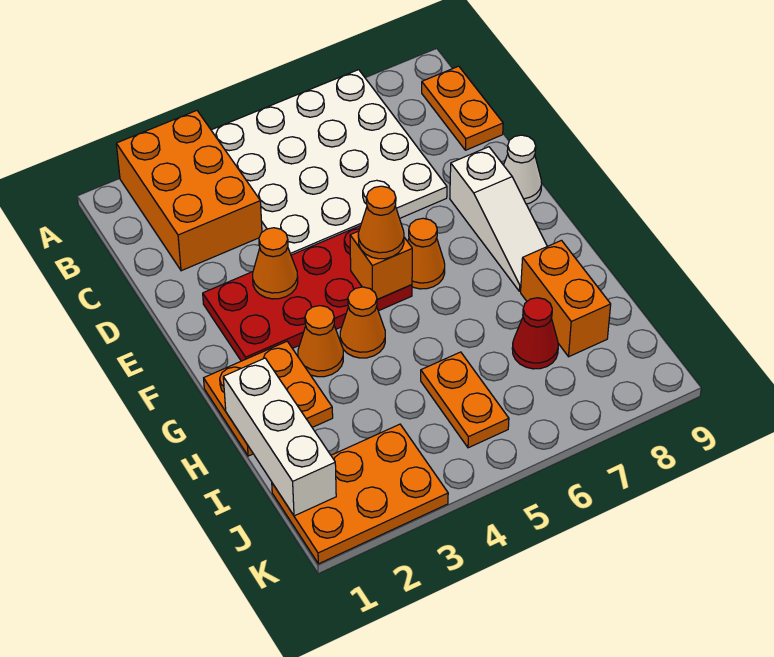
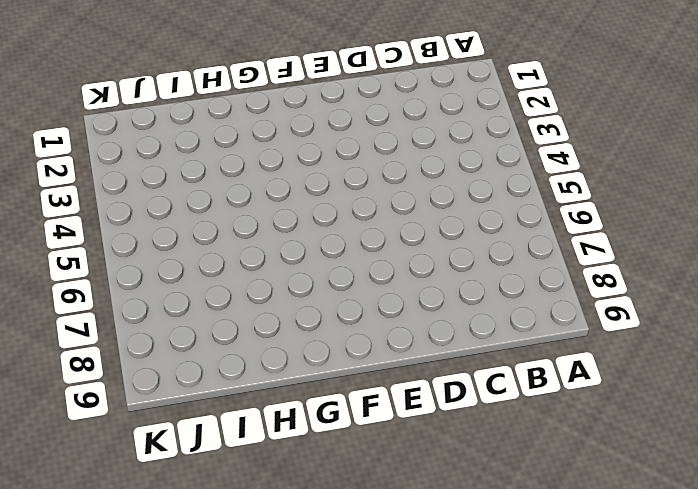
none -> orange 2x3 brick [116,111,262,271]
none -> white 4x4 plate [211,70,447,255]
none -> orange 1x2 plate [422,66,503,150]

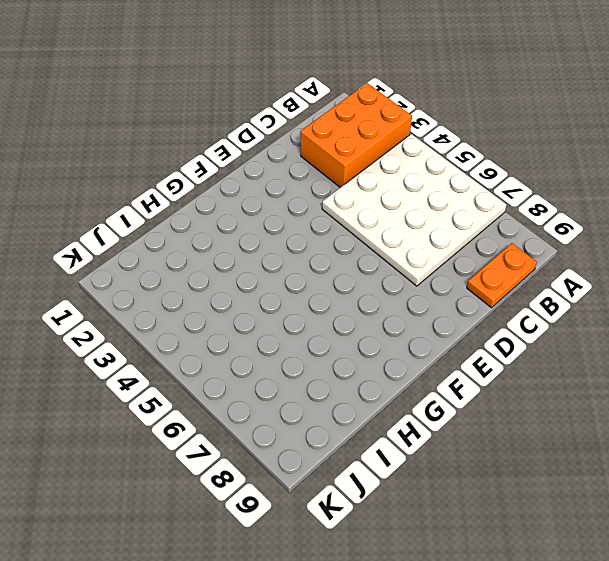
none -> red 2x4 plate [203,226,412,361]
none -> white 1x3 slope [450,147,547,291]
none -> white 1x1 cone [504,135,542,204]

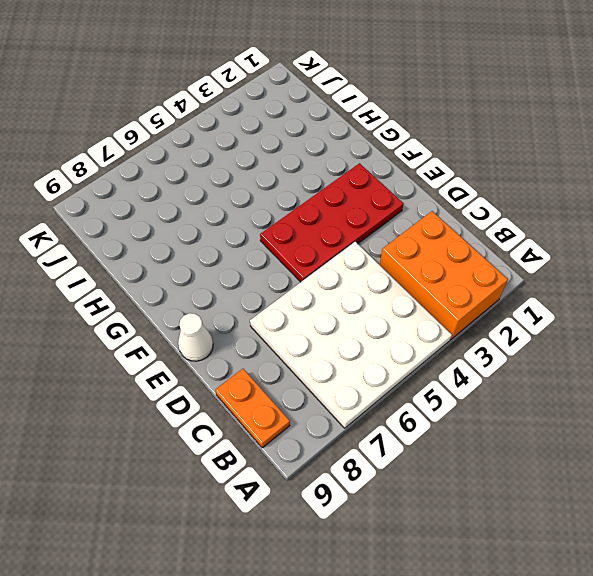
none -> white 1x3 slope [450,147,547,291]
none -> orange 1x1 cone [408,218,445,289]
none -> orange 2x2 plate [204,342,333,456]

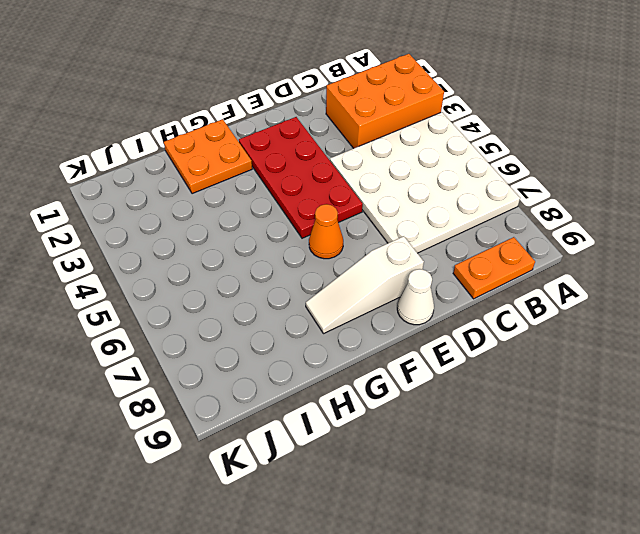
none -> orange 1x1 cone [298,306,343,377]
none -> orange 1x1 cone [340,287,385,358]
none -> orange 1x2 brick [521,240,611,357]

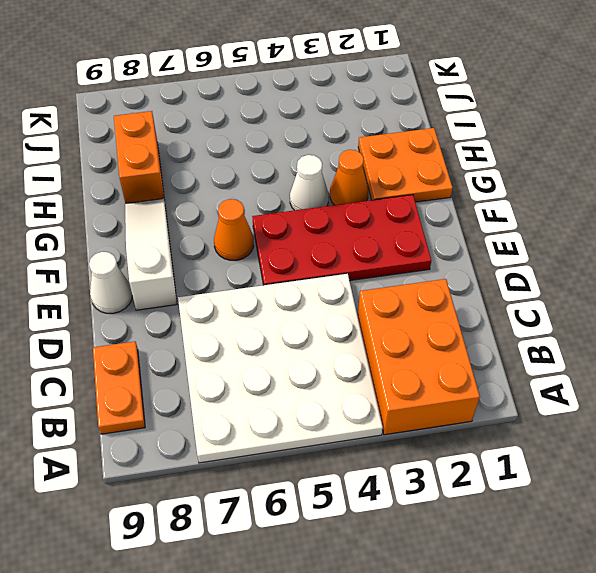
white 1x1 cone [290,155,328,210] -> orange 1x1 cone [340,287,385,358]
none -> orange 1x2 plate [421,352,509,448]
none -> red 1x1 cone [512,298,558,369]
none -> orange 2x3 plate [272,424,448,564]

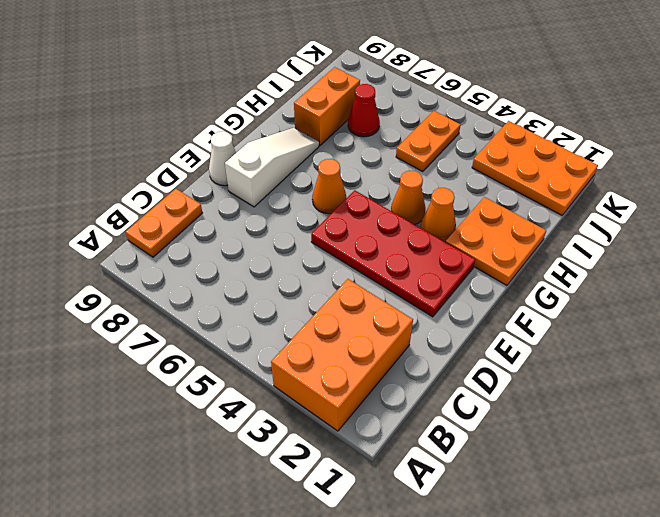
none -> white 4x4 plate [211,70,447,255]
none -> orange 1x1 cone [253,228,298,299]
none -> orange 1x1 brick [350,231,412,300]

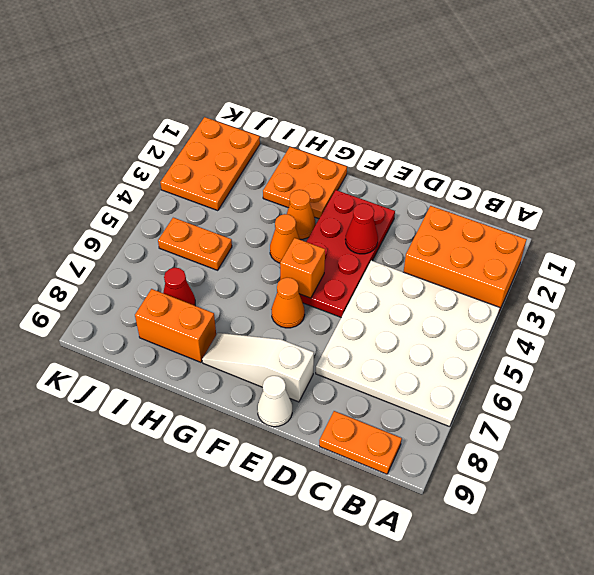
red 1x1 cone [345,203,378,254] -> orange 1x1 cone [253,228,298,299]
none -> white 1x3 brick [223,358,336,516]
none -> orange 1x1 cone [358,186,404,259]

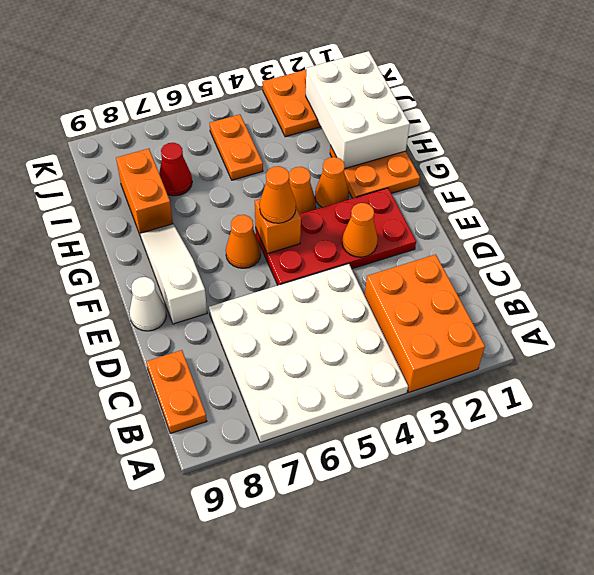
white 2x3 brick [306,51,410,168] -> white 1x3 brick [223,358,336,516]

